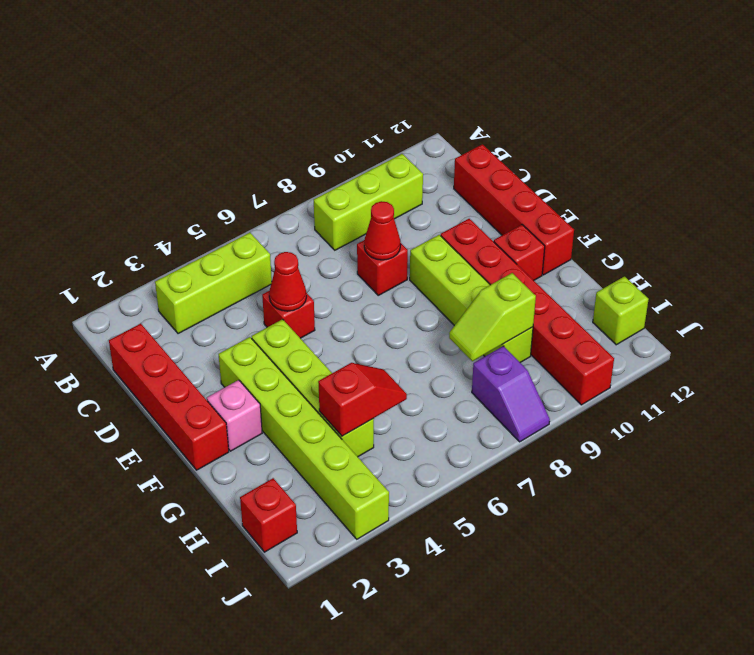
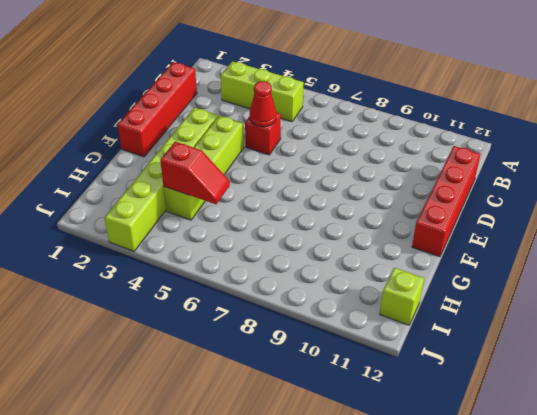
none -> lime 1x3 brick [314,154,423,250]
none -> red 1x1 brick [357,241,408,295]
none -> lime 1x4 brick [410,235,533,362]

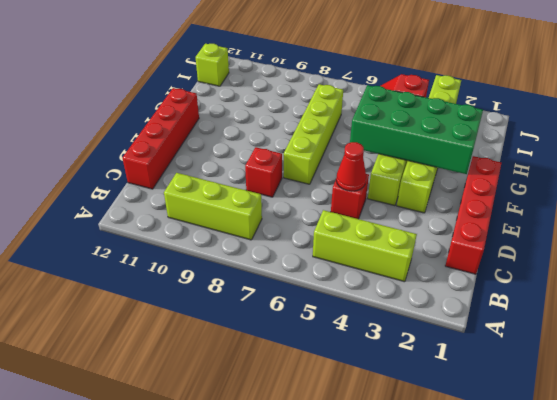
lime 1x4 brick [284,84,343,184] -> lime 1x4 brick moved to [410,235,533,362]
green 2x4 brick [350,85,483,174] -> none
none -> red 1x6 brick [441,219,614,405]
none -> pink 1x1 brick [207,380,262,451]
none -> red 1x1 brick [494,225,545,280]

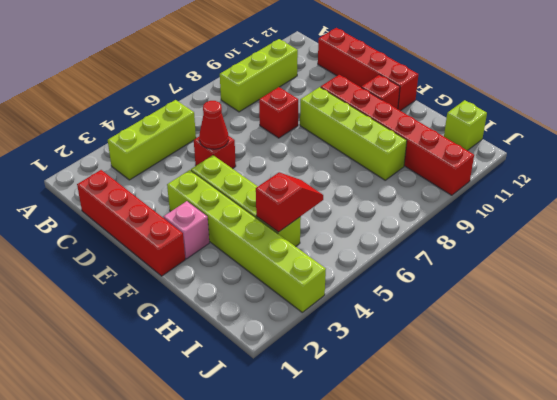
none -> red 1x1 brick [240,478,297,552]
none -> purple 1x2 slope [472,346,550,442]
none -> red 1x1 cone [364,201,401,260]

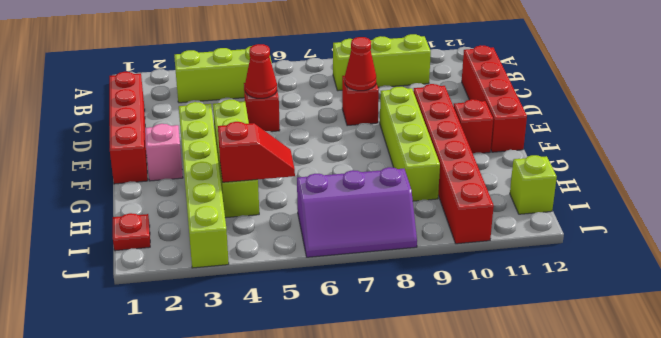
red 1x1 plate [113,213,150,251] -> red 1x1 brick [240,478,297,552]
purple 2x3 slope [297,167,417,257] -> purple 1x2 slope [472,346,550,442]
none -> lime 1x2 slope [449,273,536,361]

